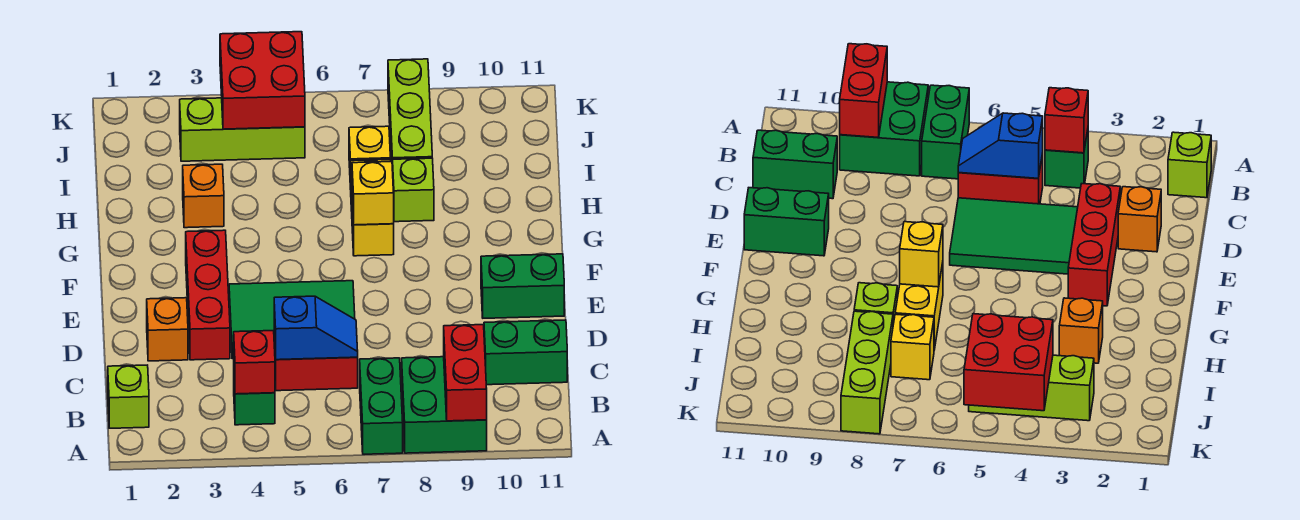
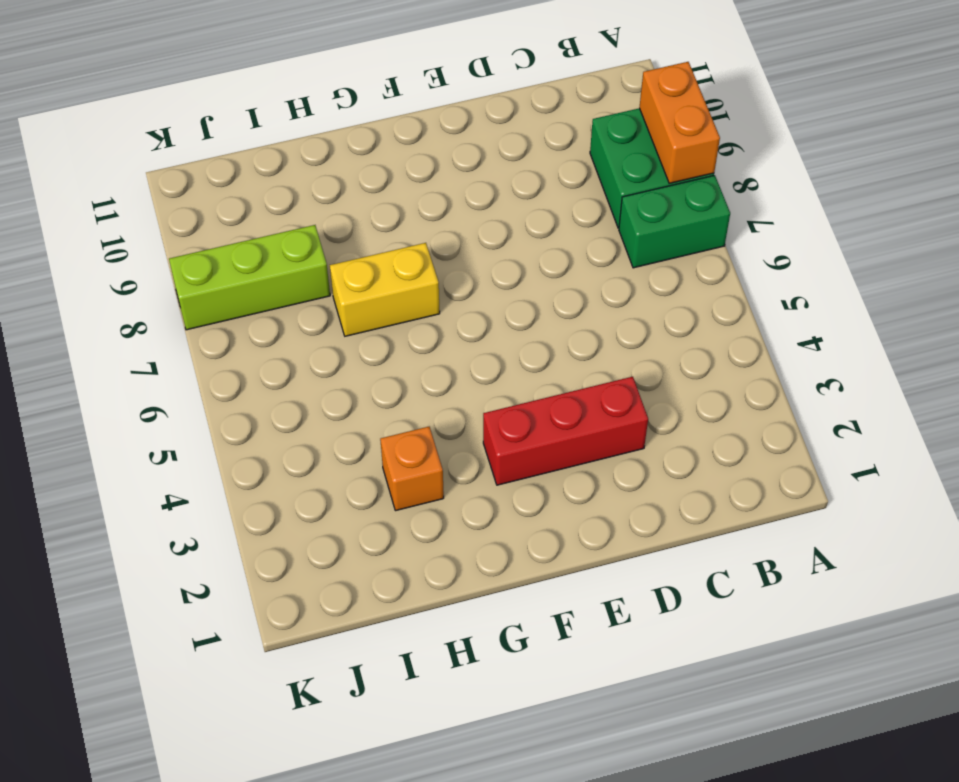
orange 1x2 brick [639,62,720,183] -> red 1x2 brick [444,325,487,421]
none -> lime 1x1 brick [108,365,149,428]
none -> green 1x1 brick [234,380,275,425]
none -> red 1x2 brick [274,336,358,391]

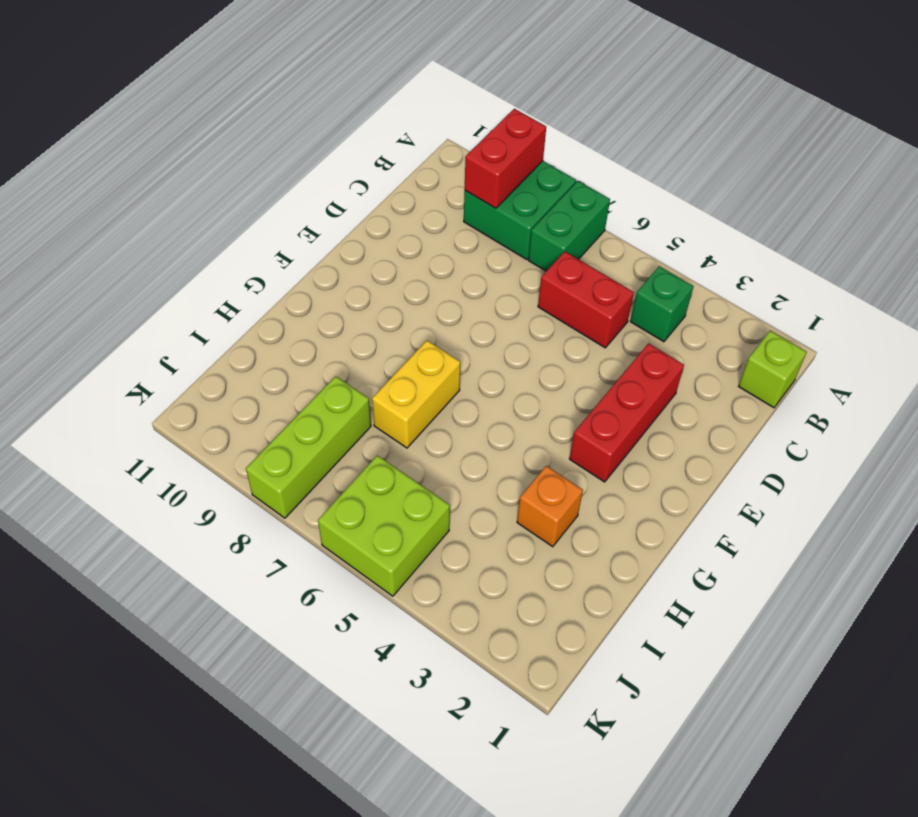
lime 2x2 brick [318,455,450,596] -> lime 1x3 brick [180,98,305,161]
none -> green 1x2 brick [484,320,567,385]
none -> orange 1x1 brick [147,298,188,361]
none -> green 2x3 tile [229,281,355,359]

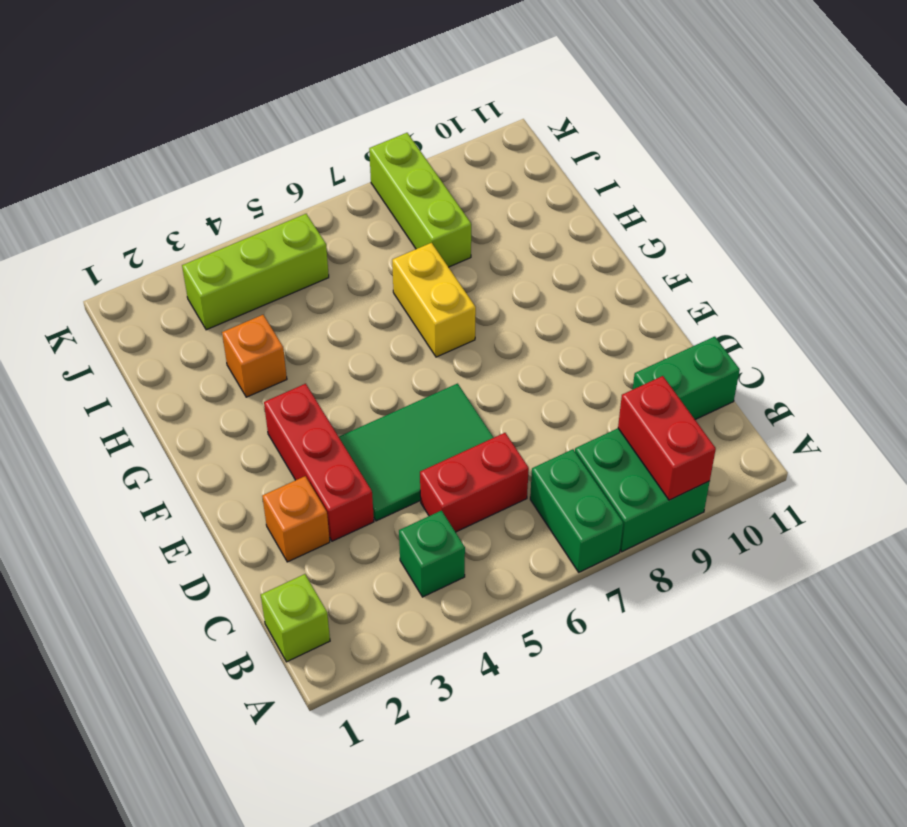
none -> green 1x2 brick [481,254,564,318]
none -> lime 1x1 brick [393,158,434,222]
none -> yellow 1x1 brick [349,126,390,189]

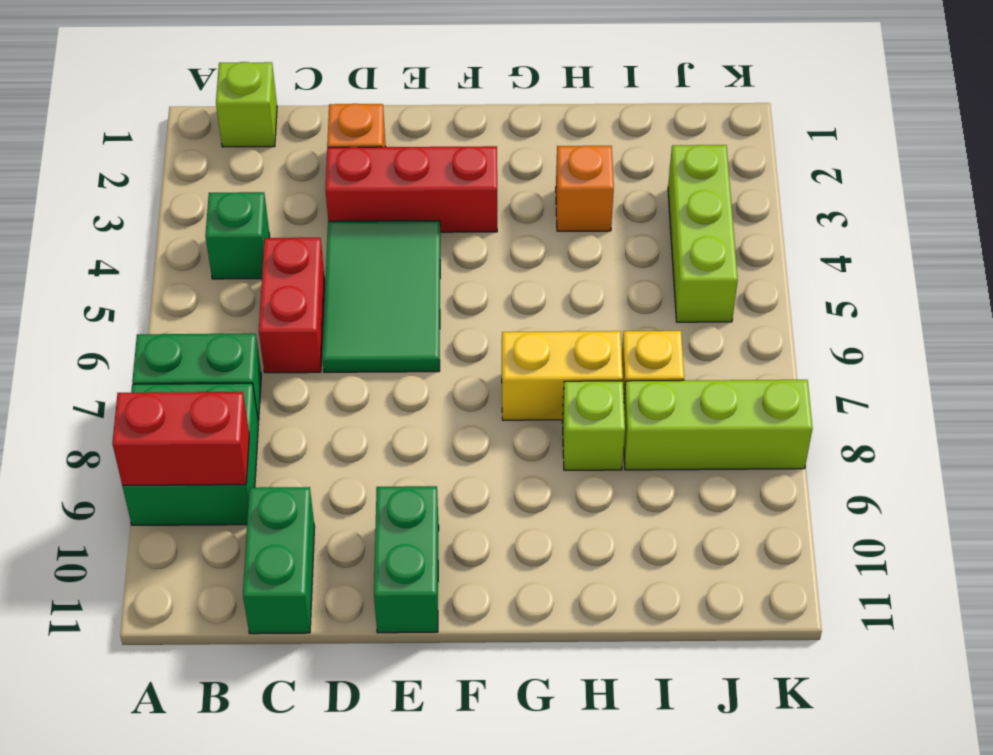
none -> red 1x1 brick [234,331,275,394]
none -> blue 1x2 slope [274,296,358,360]
none -> yellow 1x1 brick [352,162,394,225]

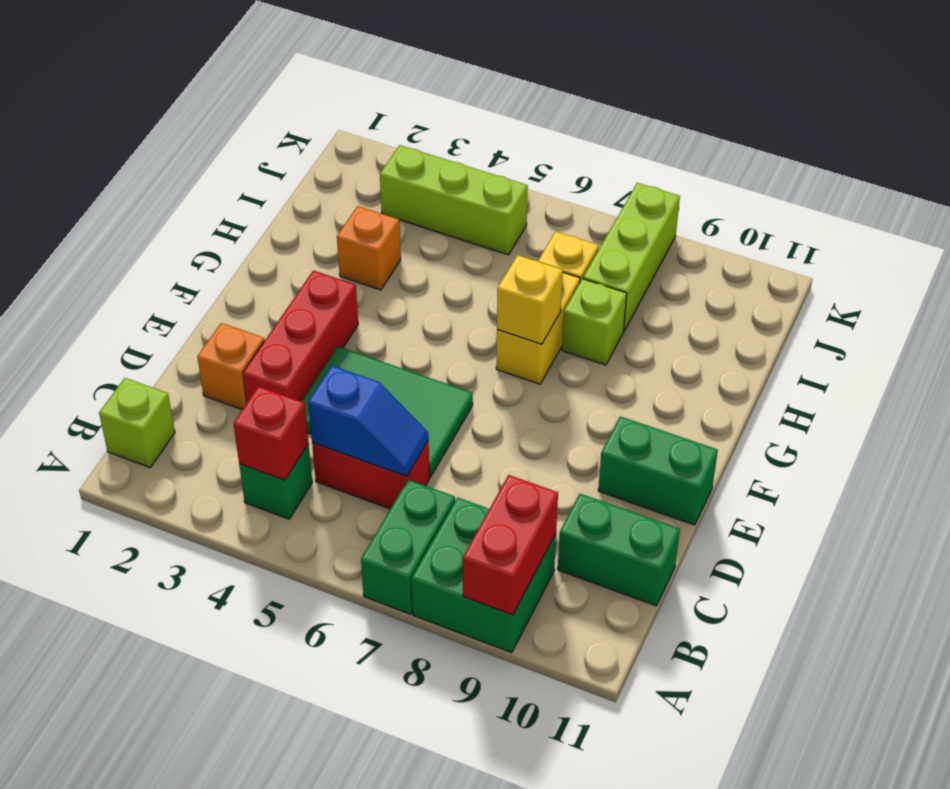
none -> red 2x2 brick [220,32,305,129]

